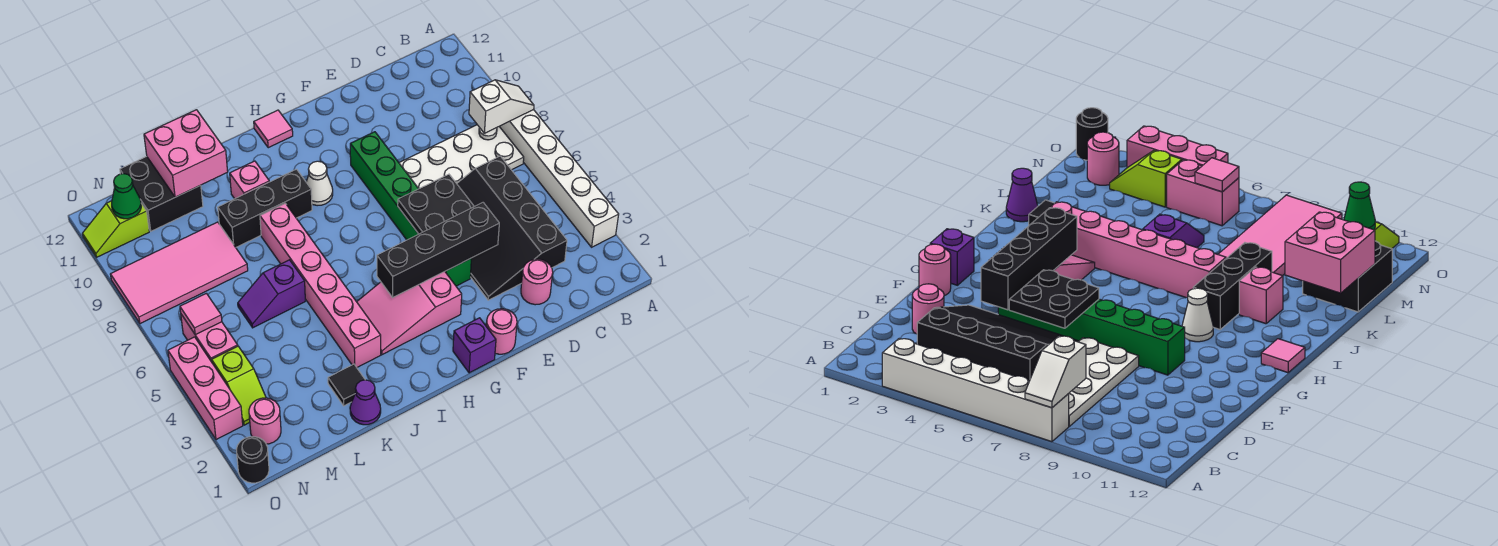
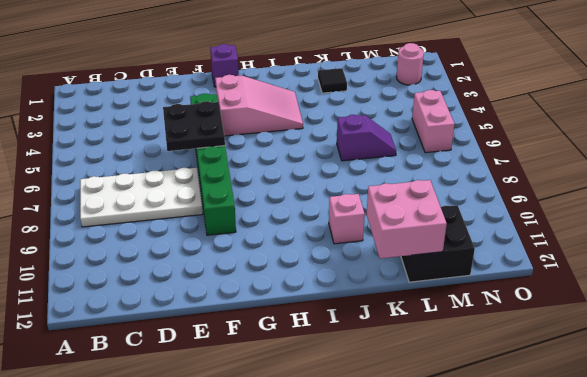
none -> white 1x6 brick [499,110,619,247]
none -> black 3x4 slope [457,156,567,300]
none -> pink 1x1 round brick [521,259,553,305]
none -> pink 1x1 round brick [486,309,517,354]

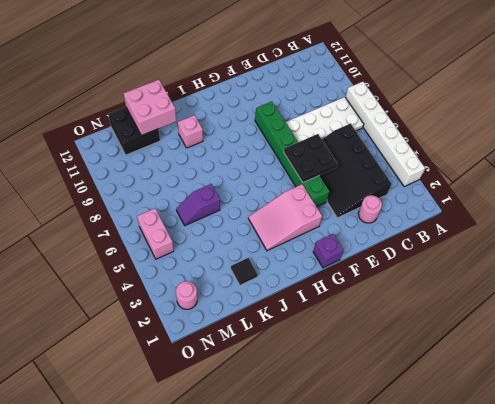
none -> pink 1x1 round brick [486,309,517,354]
none -> white 1x1 cone [306,161,333,206]
none -> pink 1x1 tile [254,110,293,148]
none -> black 1x3 brick [218,169,312,247]

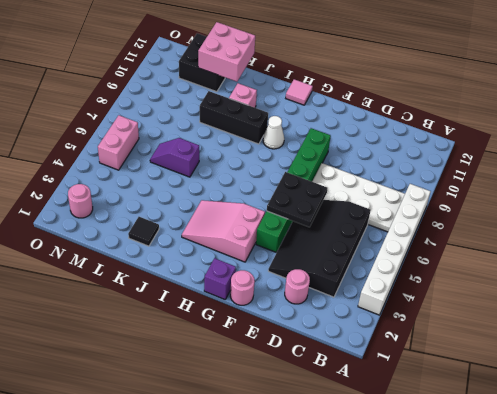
none -> pink 1x6 brick [260,203,381,367]
none -> purple 1x1 cone [350,380,381,425]
none -> pink 2x4 tile [110,222,248,324]
none -> lime 1x2 slope [212,346,266,425]

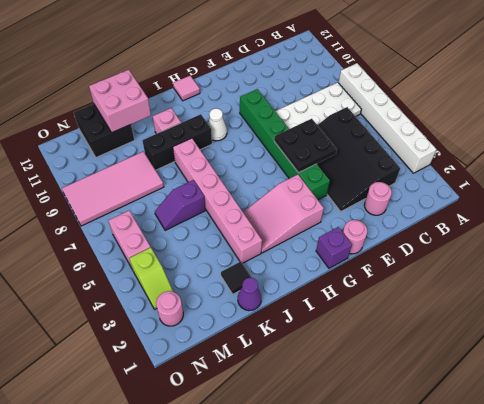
none -> lime 1x2 slope [82,201,149,257]
none -> black 1x1 round brick [236,437,269,483]
none -> pink 1x3 brick [168,337,243,440]
none -> white 1x2 slope [469,80,534,133]

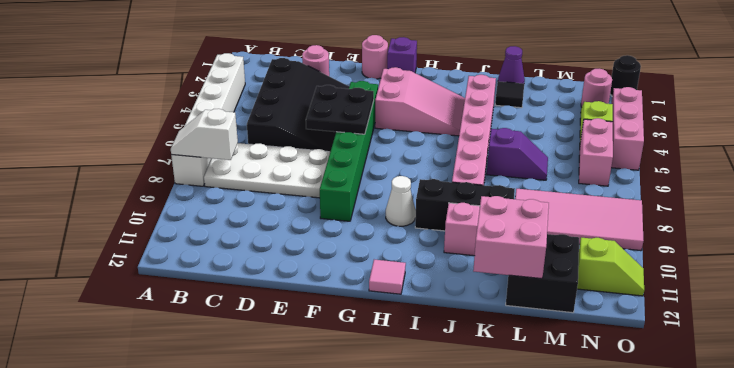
none -> black 1x4 brick [377,203,499,297]
none -> pink 1x1 tile [180,293,222,335]
none -> green 1x1 cone [112,174,141,219]

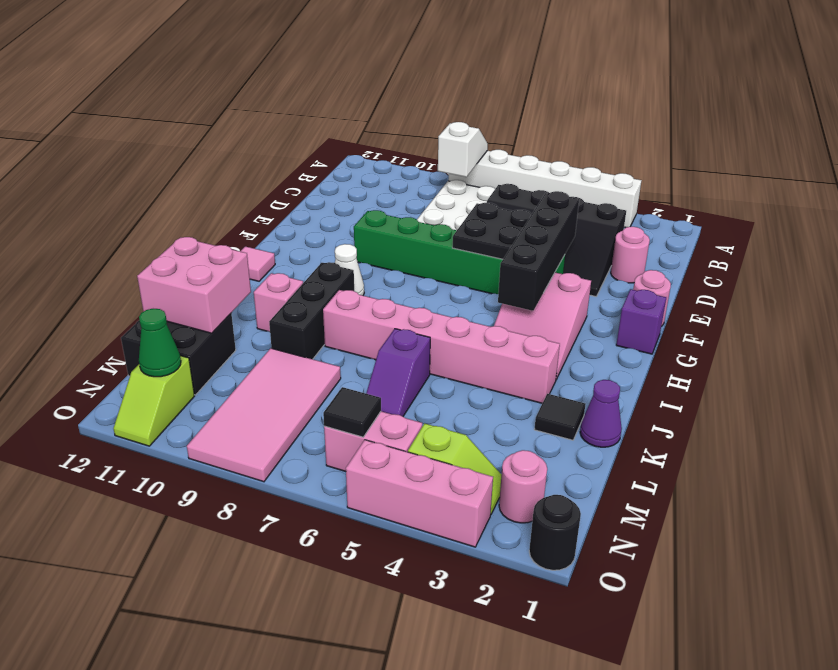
black 1x1 tile [323,387,381,437] -> pink 1x1 tile [180,293,222,335]

